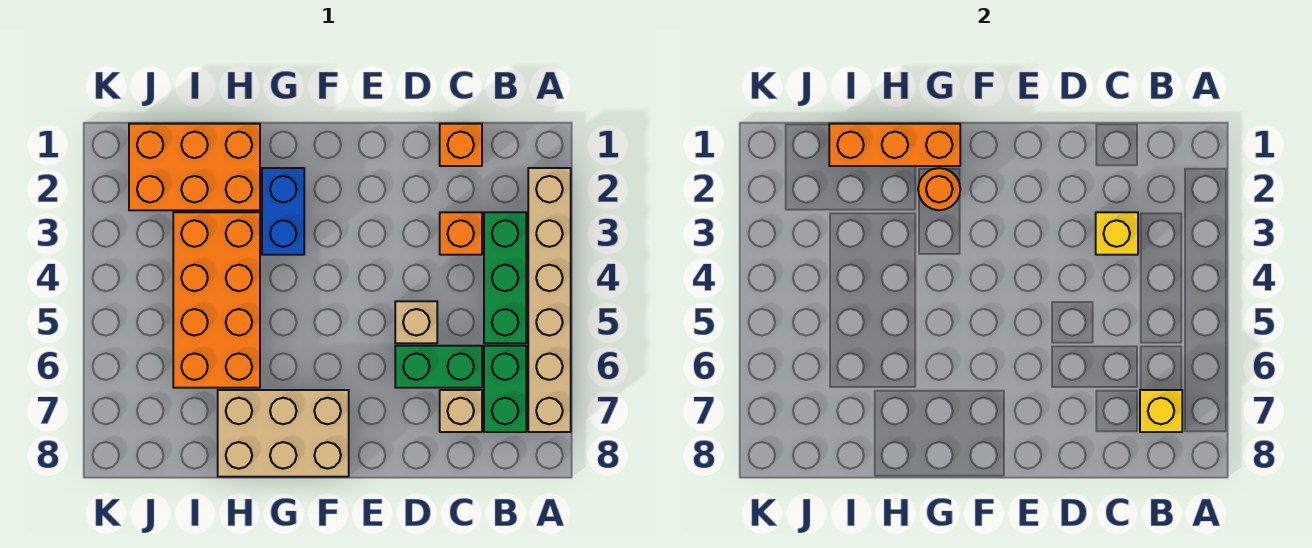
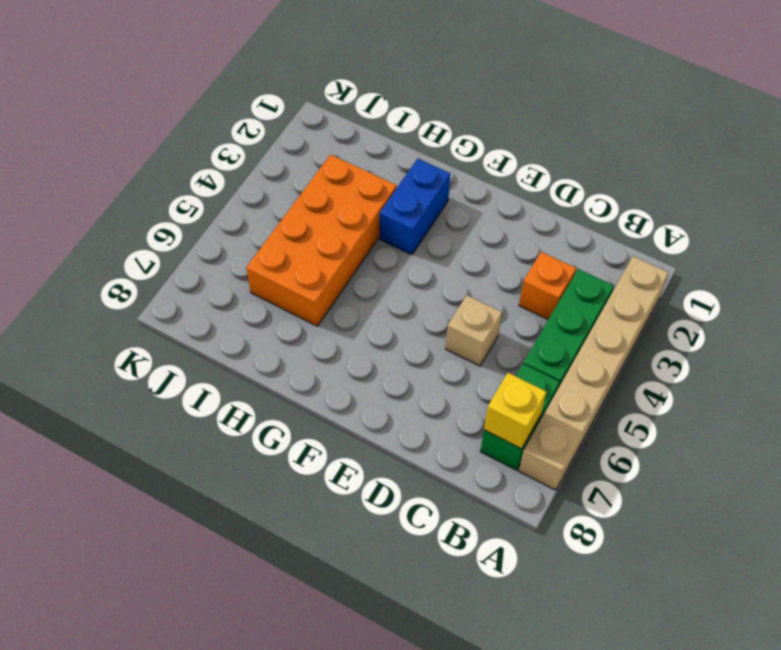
none -> orange 1x1 brick [440,124,482,166]
none -> green 1x2 brick [395,346,482,388]
none -> tan 1x1 brick [440,390,482,432]

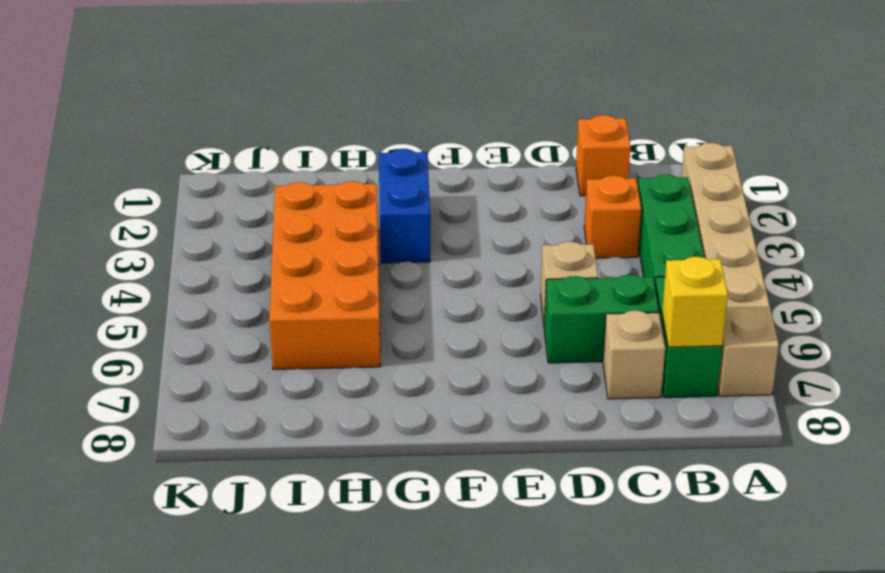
none -> tan 2x3 brick [218,390,349,477]
none -> orange 2x3 brick [129,124,260,210]
none -> yellow 1x1 brick [1096,212,1138,255]

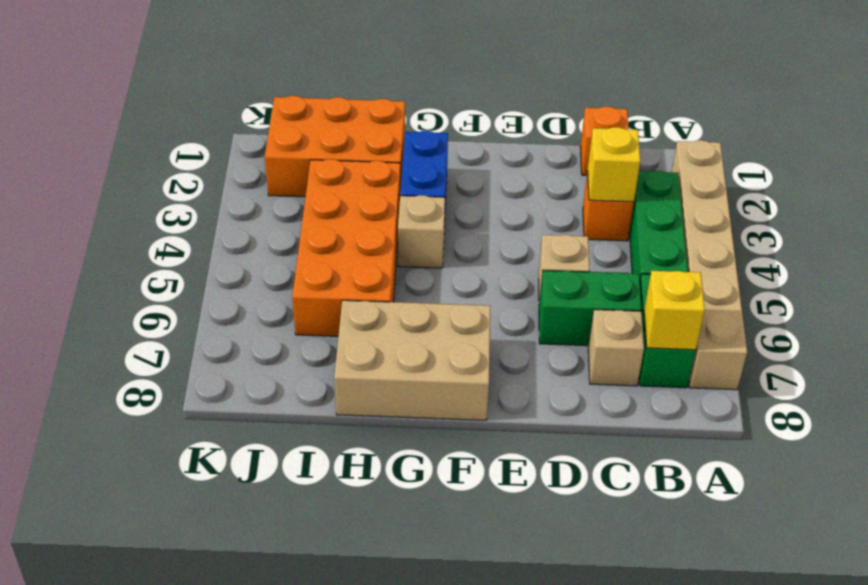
tan 1x1 brick [398,195,445,268] -> none
none -> orange 1x3 brick [829,124,960,166]
none -> orange 1x1 round brick [918,168,960,210]

